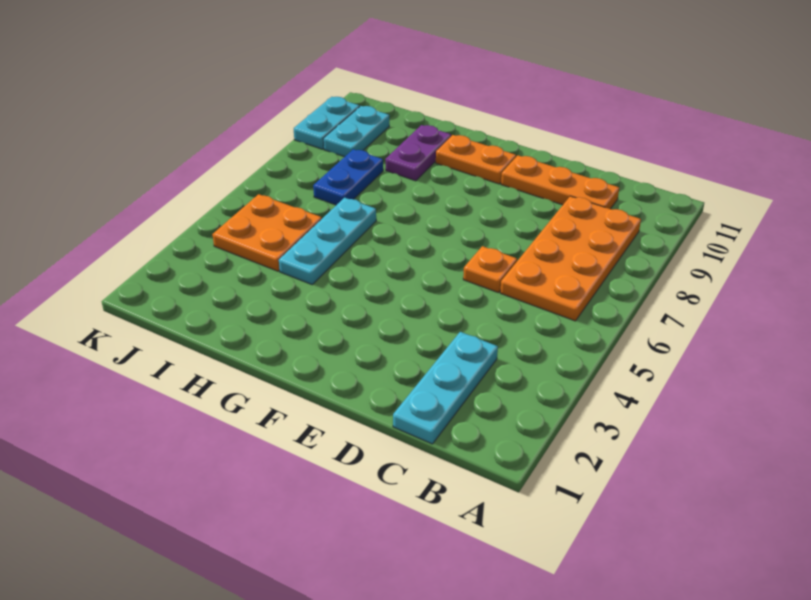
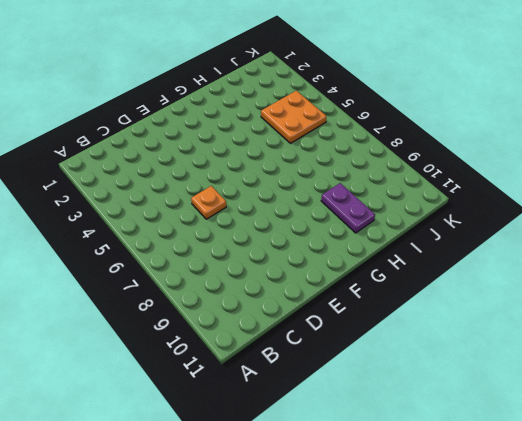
none -> orange 2x4 plate [500,196,641,321]
none -> cyan 1x3 plate [393,332,498,444]

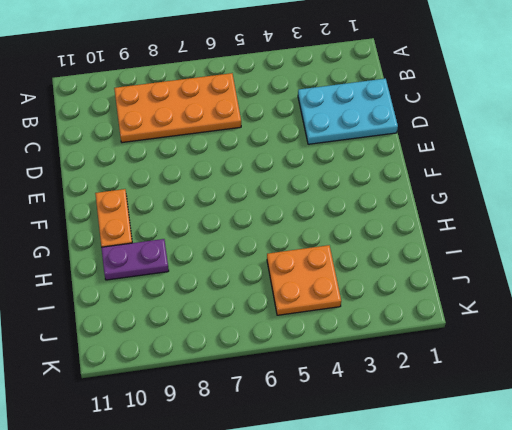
cyan 2x3 plate [298,79,398,144] -> cyan 1x3 plate [393,332,498,444]
none -> orange 1x3 plate [501,155,619,209]
none -> orange 1x1 plate [463,246,517,293]

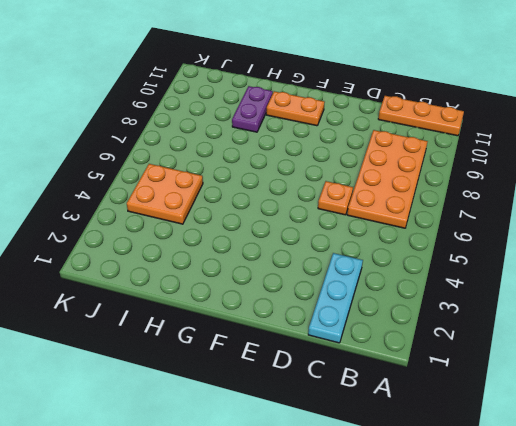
orange 1x3 plate [378,96,464,136] -> orange 1x3 plate moved to [501,155,619,209]
none -> cyan 1x3 plate [279,198,376,284]
none -> blue 1x2 plate [313,149,383,205]

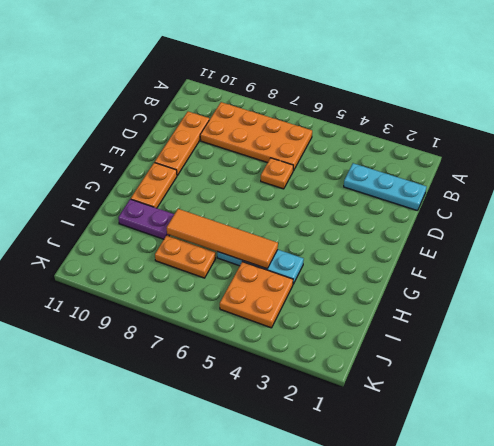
orange 1x4 tile [167,209,278,269] -> none
orange 1x2 plate [155,235,216,278] -> blue 1x2 plate [313,149,383,205]
none -> cyan 1x2 plate [323,106,389,157]
none -> cyan 1x2 plate [294,97,359,149]

